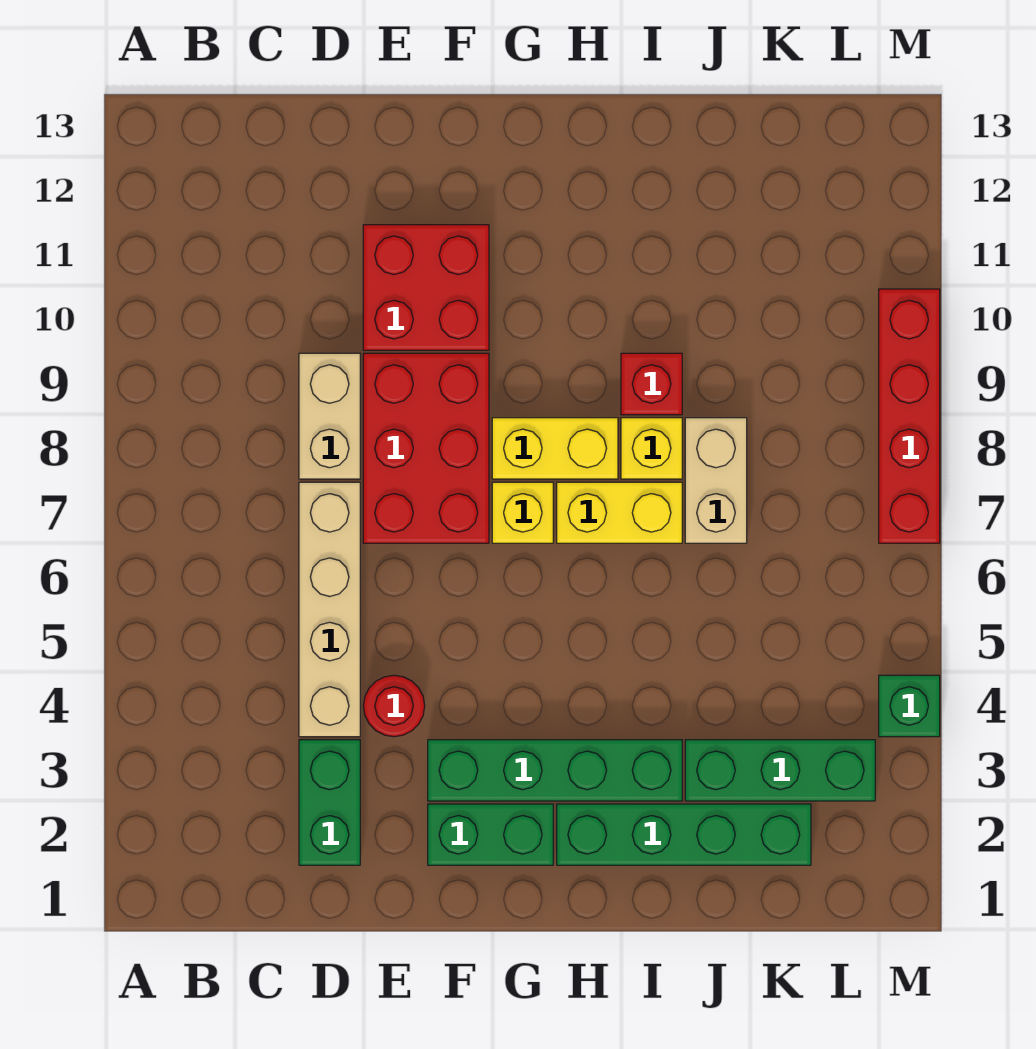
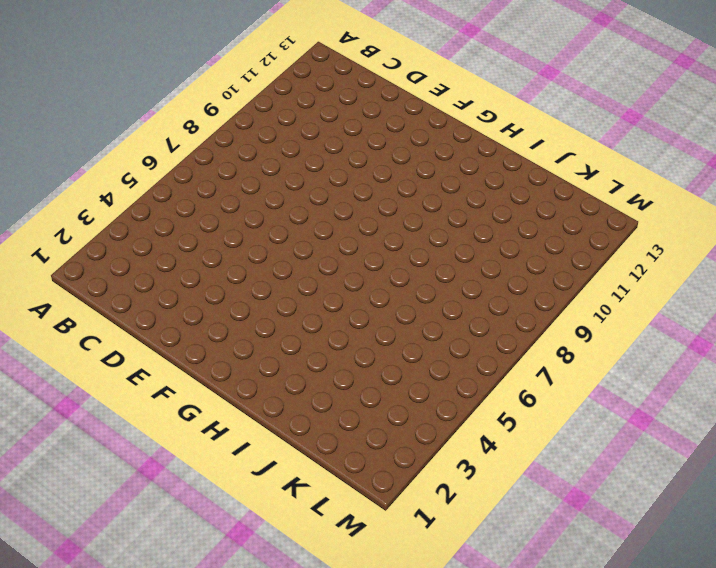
none -> green 1x2 brick [299,740,360,865]
none -> tan 1x4 brick [299,482,360,737]
none -> tan 1x2 brick [299,353,360,479]

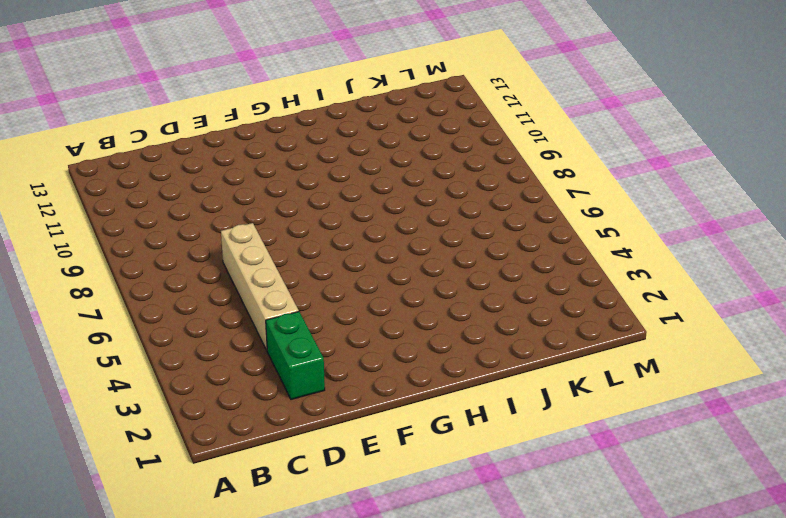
none -> tan 1x2 brick [299,353,360,479]
none -> red 1x1 round brick [363,675,425,737]
none -> red 2x3 brick [363,353,489,543]

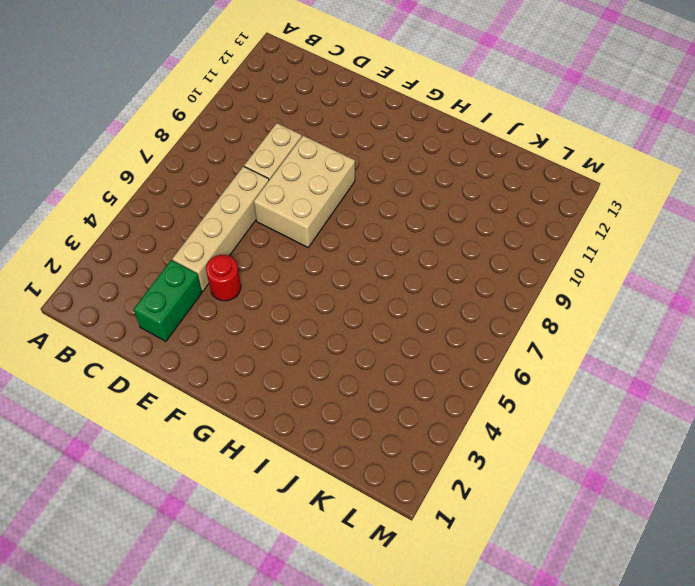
tan 2x3 brick [254,136,355,247] -> red 2x3 brick [363,353,489,543]
none -> red 2x2 brick [363,225,489,350]
none -> green 1x2 brick [428,804,553,865]
none -> green 1x4 brick [428,740,682,801]

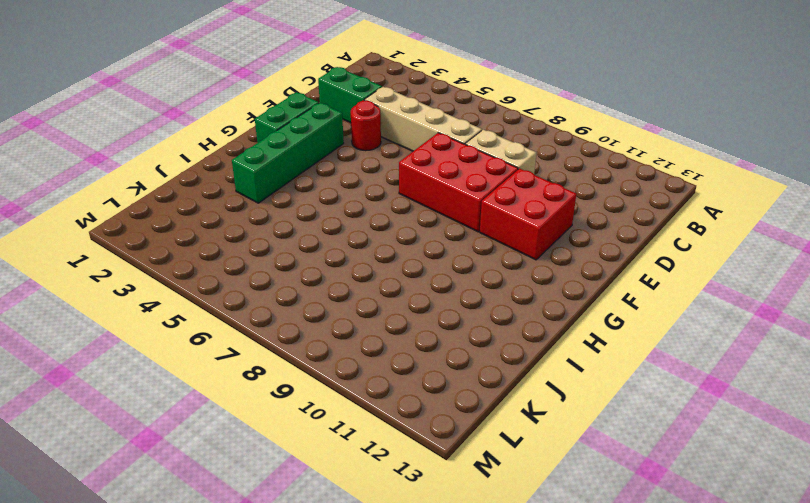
none -> yellow 1x1 brick [492,482,553,543]
none -> yellow 1x2 brick [492,418,618,479]
none -> green 1x4 brick [557,804,811,865]

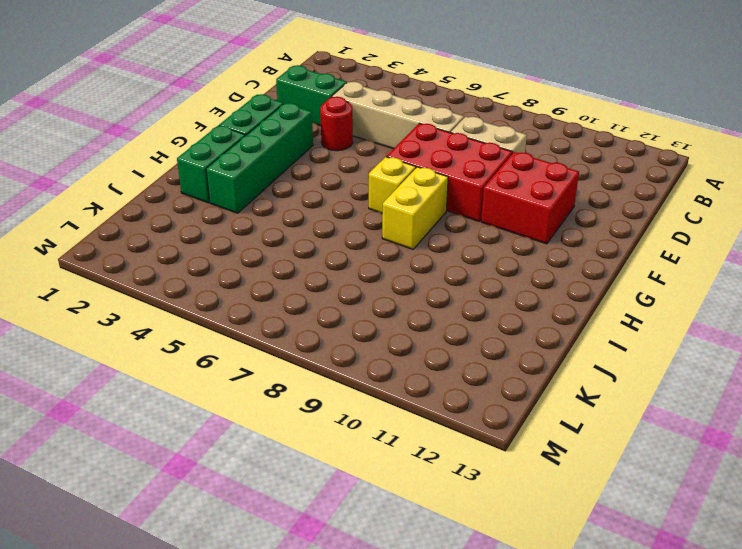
green 1x2 brick [177,126,245,203] -> green 1x4 brick [557,804,811,865]
none -> yellow 1x2 brick [557,482,682,543]
none -> yellow 1x1 brick [621,418,682,479]
none -> red 1x1 brick [621,353,682,415]

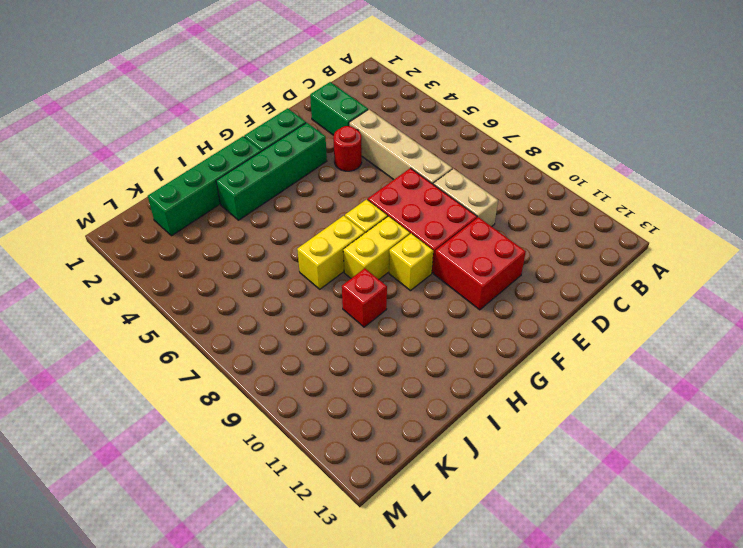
yellow 1x1 brick [389,233,433,291] -> yellow 1x1 brick moved to [621,418,682,479]
none -> green 1x3 brick [685,740,875,801]
none -> tan 1x2 brick [685,418,747,543]
none -> green 1x1 brick [879,675,940,737]

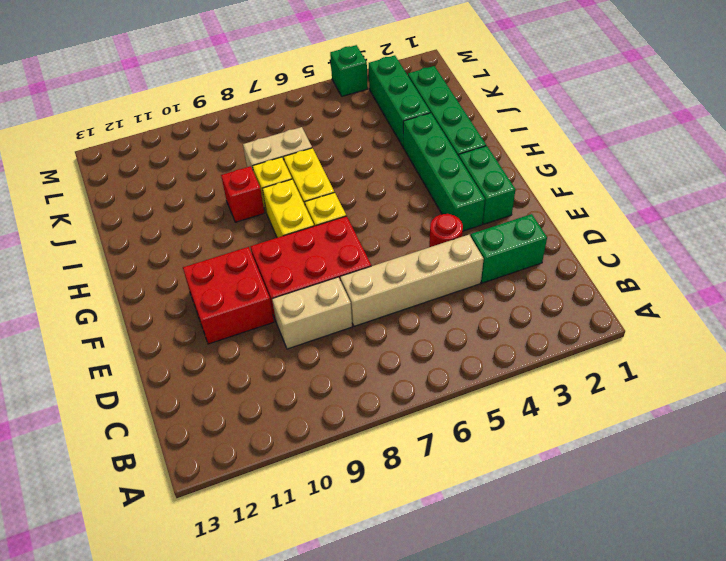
none -> red 1x4 brick [879,289,940,543]

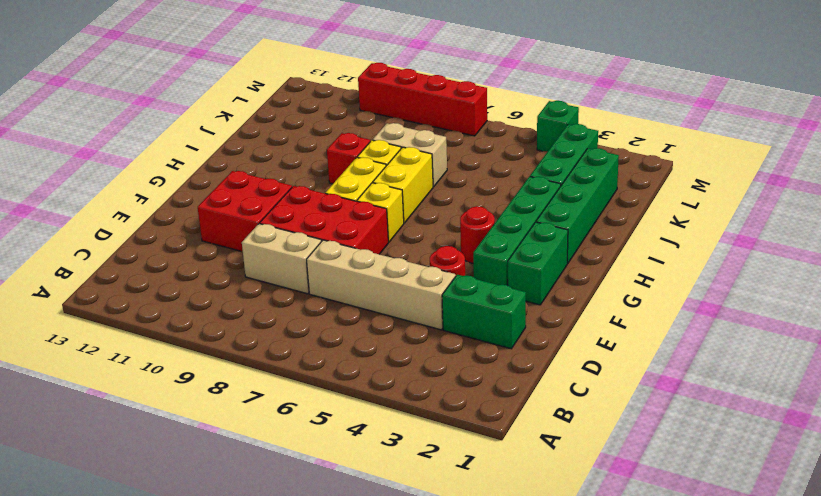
red 1x1 round brick [460,206,495,263] -> none

